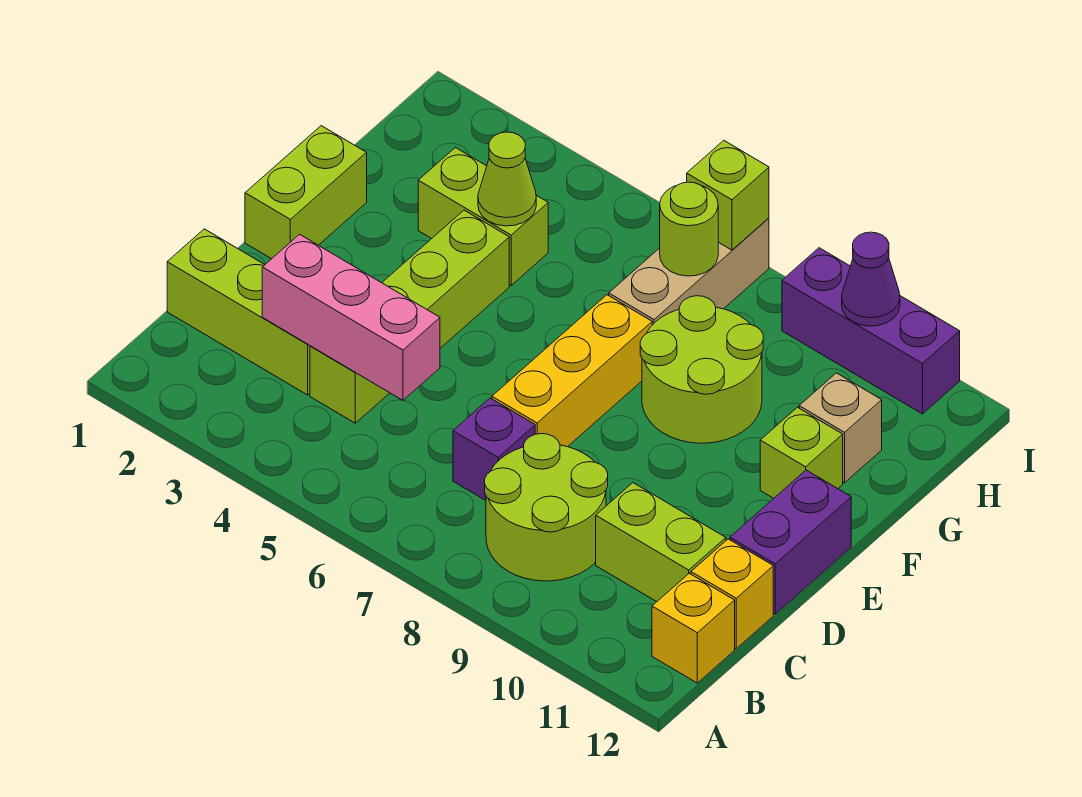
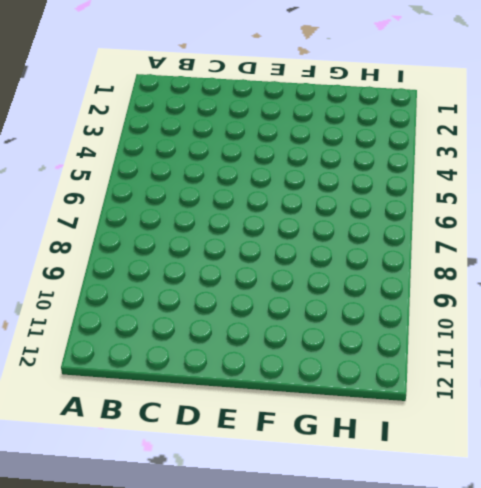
none -> lime 2x2 round brick [485,434,608,581]
none -> yellow 1x1 brick [652,573,735,683]
none -> lime 1x3 brick [167,229,310,395]

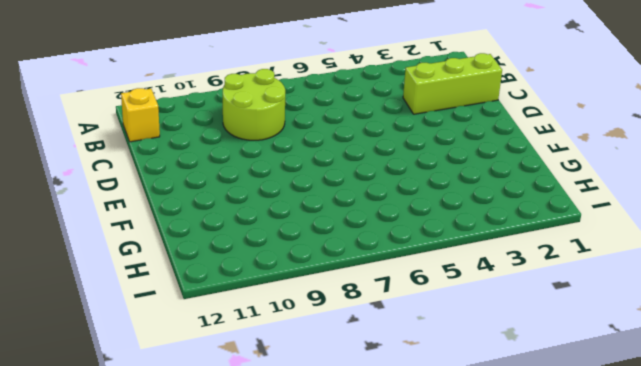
none -> lime 1x4 brick [310,210,509,423]
none -> purple 1x1 brick [453,398,535,500]
none -> lime 1x2 brick [596,483,726,602]

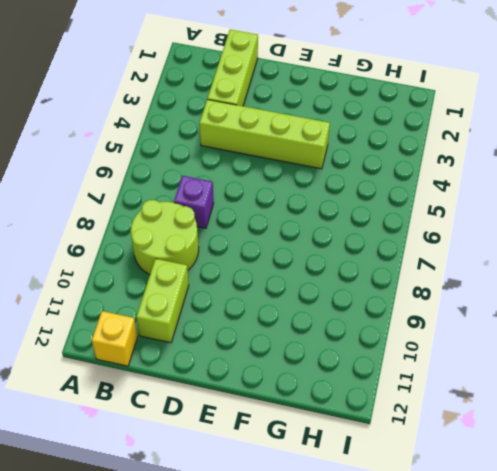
none -> yellow 1x1 brick [691,539,773,648]
none -> yellow 1x3 brick [492,295,652,447]
none -> purple 1x2 brick [730,470,851,614]

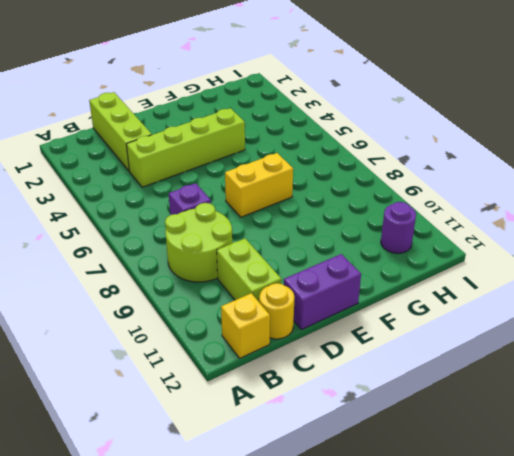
yellow 1x1 round brick [259,283,294,339] -> yellow 1x1 brick [691,539,773,648]
yellow 1x2 brick [225,153,293,217] -> yellow 1x3 brick [492,295,652,447]
purple 1x1 round brick [381,202,416,253] -> none
none -> lime 1x2 brick [245,126,367,259]
none -> lime 2x2 round brick [640,296,763,443]
none -> lime 1x1 brick [760,407,843,498]

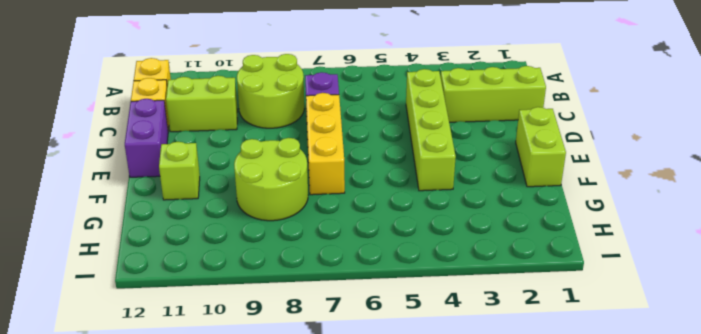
none -> lime 1x2 brick [418,148,548,285]
none -> tan 1x3 brick [609,218,769,325]
none -> tan 1x1 brick [799,373,882,483]

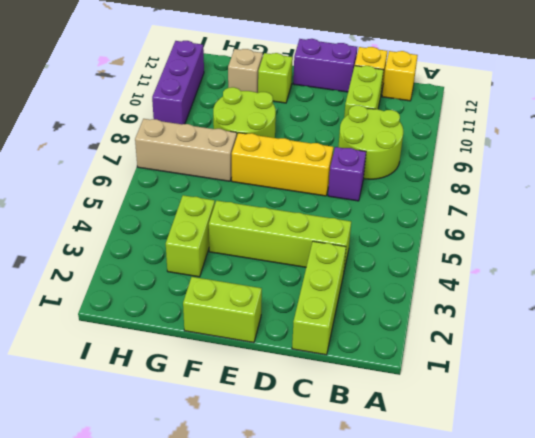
none -> pink 1x3 brick [262,234,440,400]
none -> lime 1x1 cone [478,132,536,226]
none -> lime 1x1 round brick [660,182,718,276]

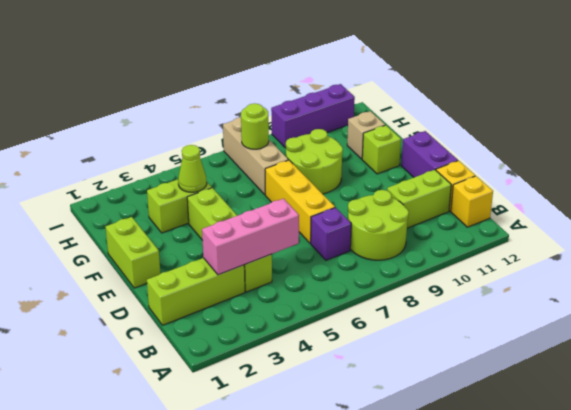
none -> lime 1x1 brick [687,141,769,250]
none -> purple 1x1 cone [842,232,900,326]

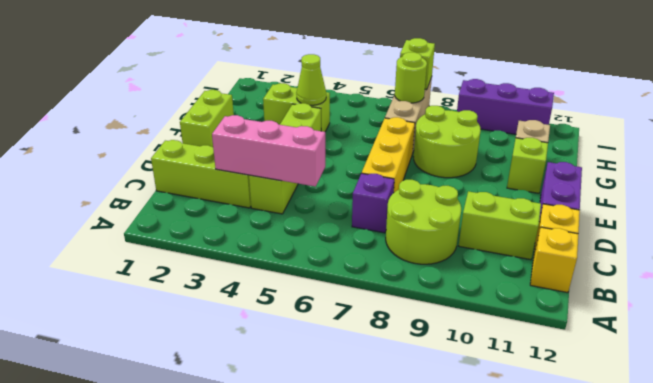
none -> purple 1x1 cone [842,232,900,326]

